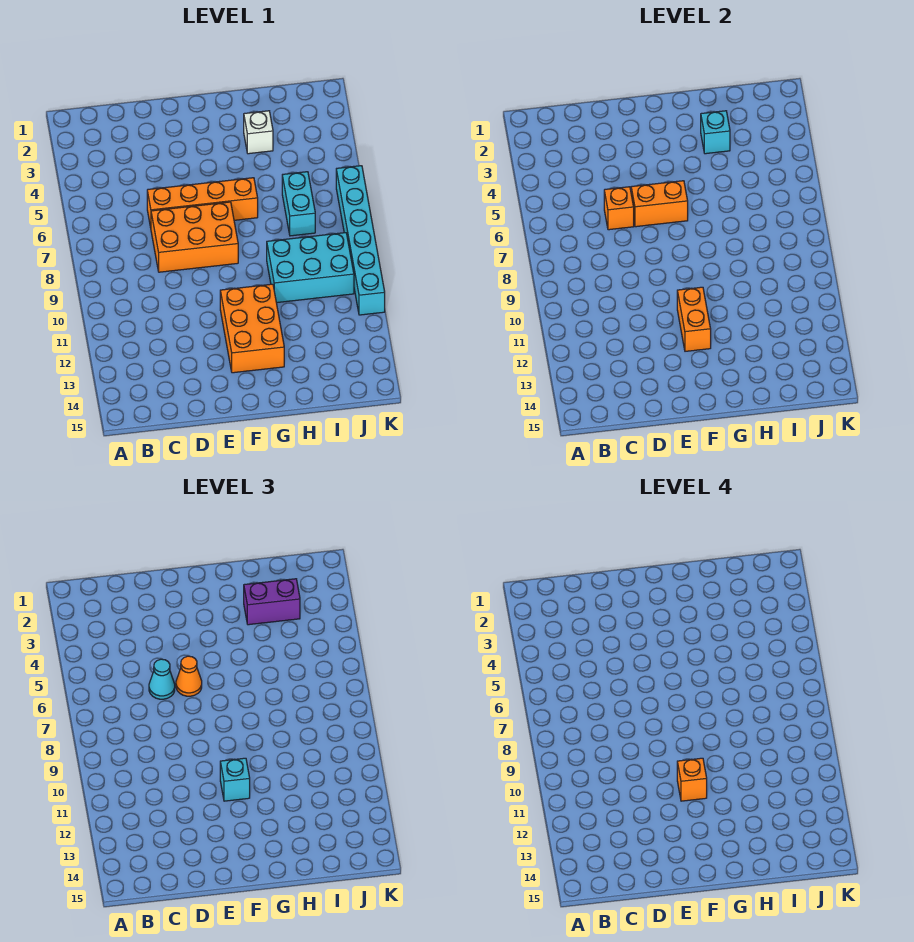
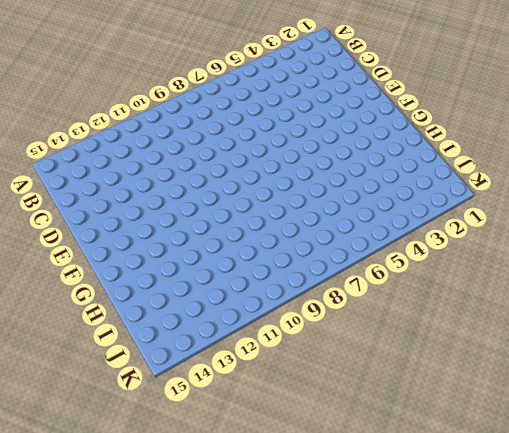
none -> orange 1x4 brick [147,178,258,228]
none -> orange 2x3 brick [151,202,238,272]
none -> orange 2x3 brick [220,284,284,373]

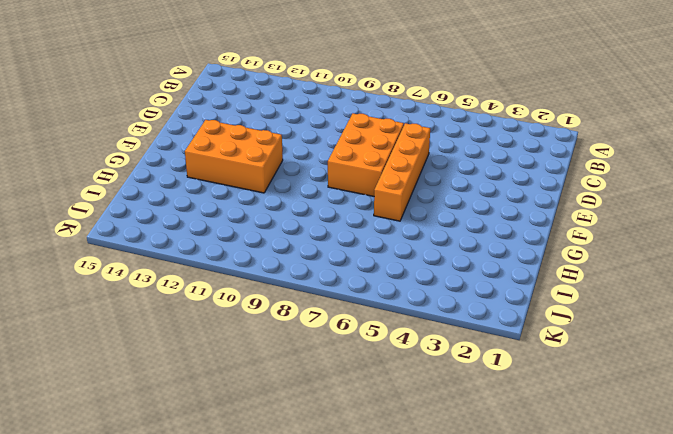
none -> white 1x1 brick [244,111,273,154]
none -> cyan 2x3 brick [267,233,354,303]
none -> cyan 1x2 brick [282,172,315,236]

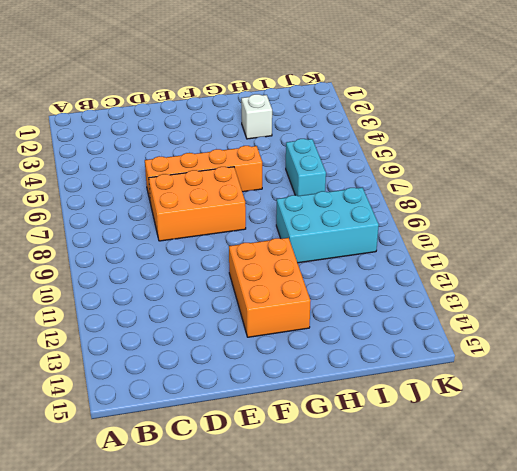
none -> cyan 1x6 brick [336,166,385,315]
none -> orange 1x1 brick [604,187,634,230]
none -> orange 1x2 brick [631,181,688,227]

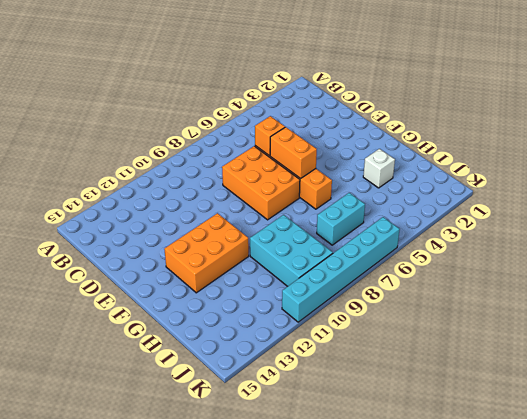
none -> orange 1x2 brick [677,287,711,351]
none -> cyan 1x1 brick [701,111,730,154]
none -> cyan 1x1 cone [149,659,175,699]

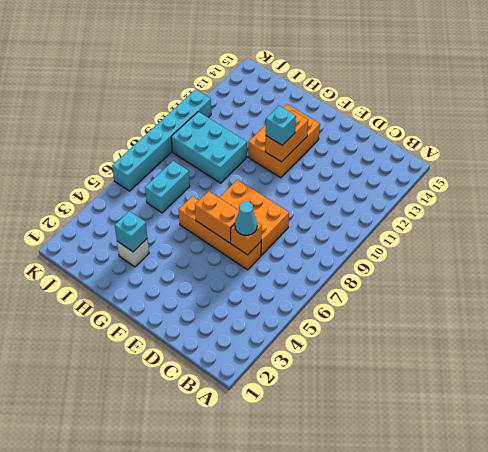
none -> orange 1x1 cone [176,656,202,696]
none -> purple 1x2 brick [244,579,300,625]
none -> orange 1x1 brick [677,758,707,801]

